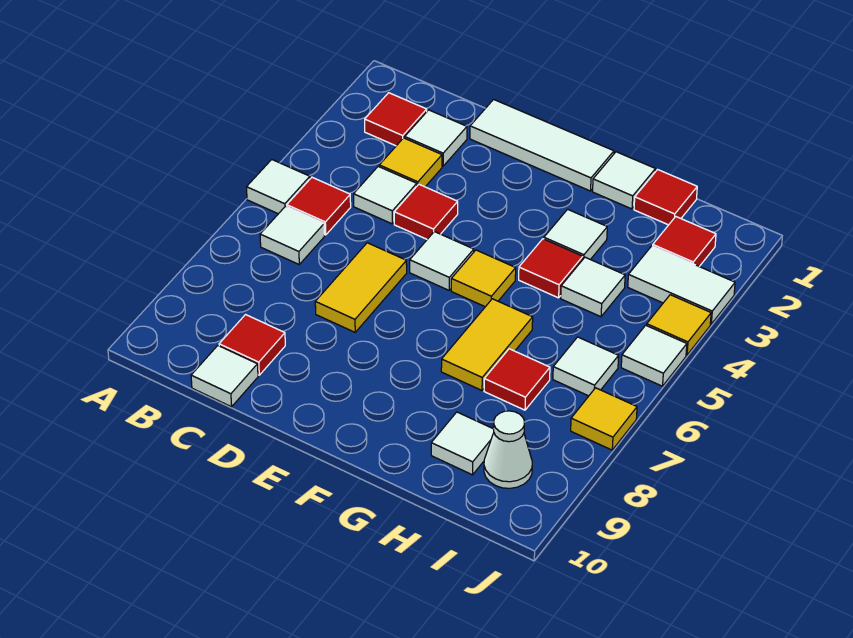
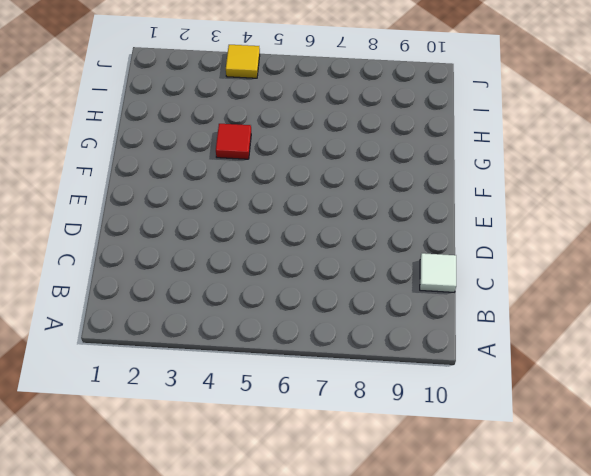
none -> white 1x1 tile [247,160,310,214]
none -> red 1x1 tile [365,93,427,146]
none -> red 1x1 tile [287,177,351,235]

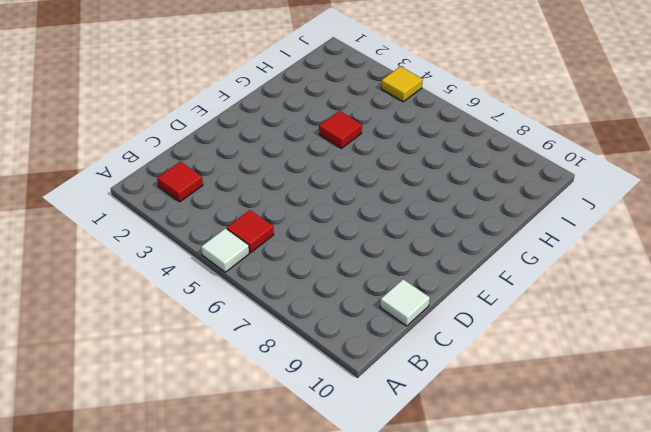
none -> white 1x1 tile [260,206,325,264]
none -> white 1x1 tile [405,110,467,166]
none -> yellow 1x1 tile [379,138,442,187]

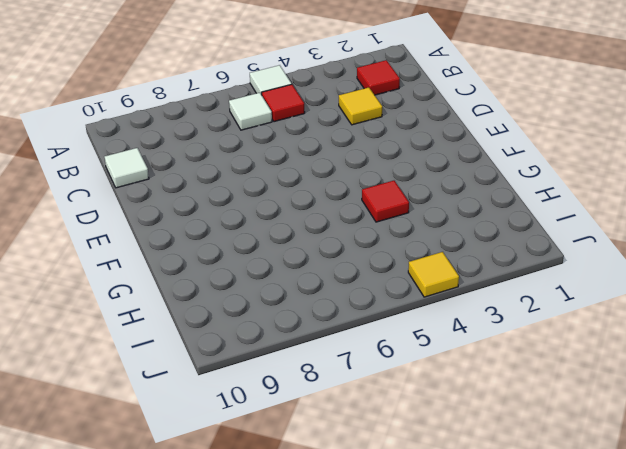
none -> white 1x1 tile [405,110,467,166]
none -> white 1x1 tile [354,166,417,224]
none -> red 1x1 tile [219,315,285,375]

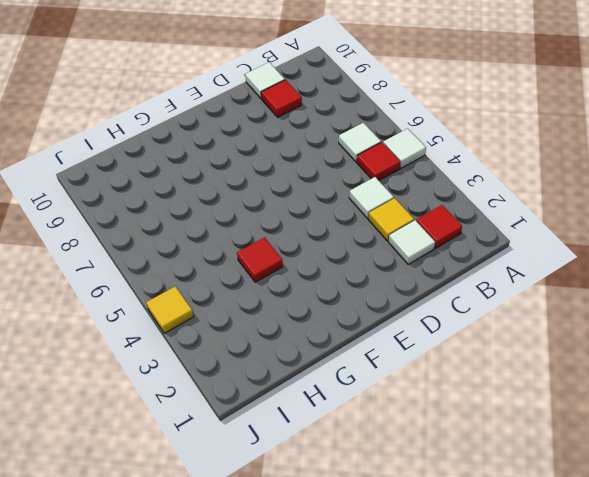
none -> white 1x3 tile [470,99,614,191]
none -> red 1x1 tile [394,184,458,239]
none -> yellow 1x2 tile [315,243,407,332]

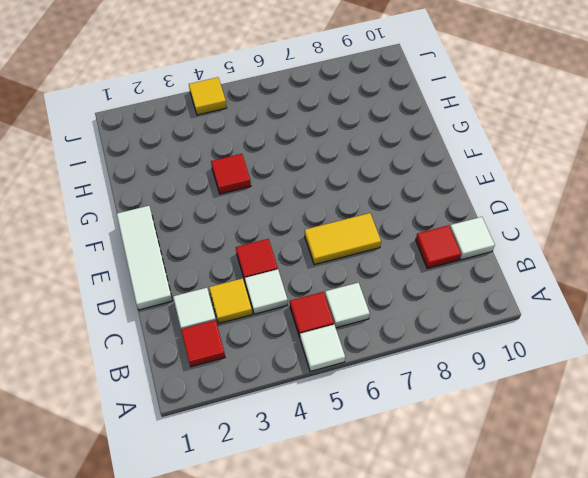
none -> white 1x1 tile [410,232,474,290]
none -> yellow 1x1 tile [451,250,516,307]
none -> white 1x1 tile [593,152,655,209]

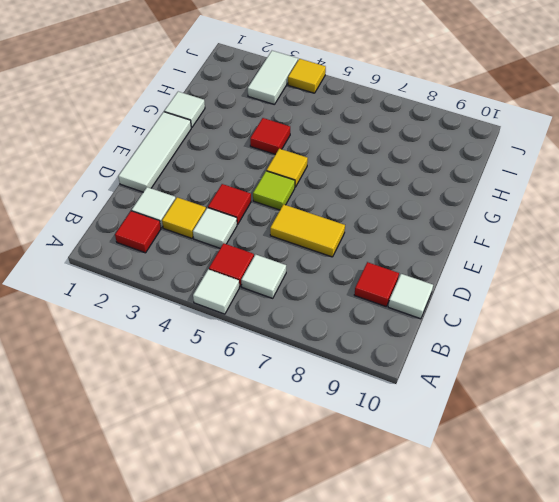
lime 1x1 tile [253,171,295,210] -> white 1x1 tile [410,232,474,290]
none -> white 1x1 tile [544,209,607,259]
none -> yellow 1x2 tile [441,299,533,390]
none -> red 1x1 tile [634,170,697,225]

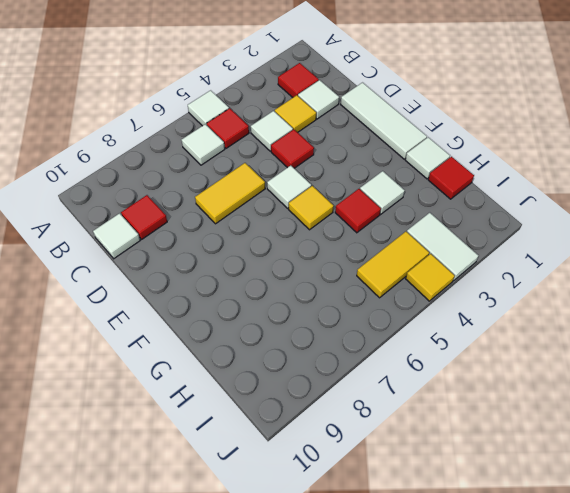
yellow 1x2 tile [357,232,429,298] -> yellow 1x2 tile moved to [441,299,533,390]
none -> white 1x1 tile [561,257,625,317]
none -> red 1x1 tile [484,349,550,410]
none -> white 1x1 tile [431,412,494,475]

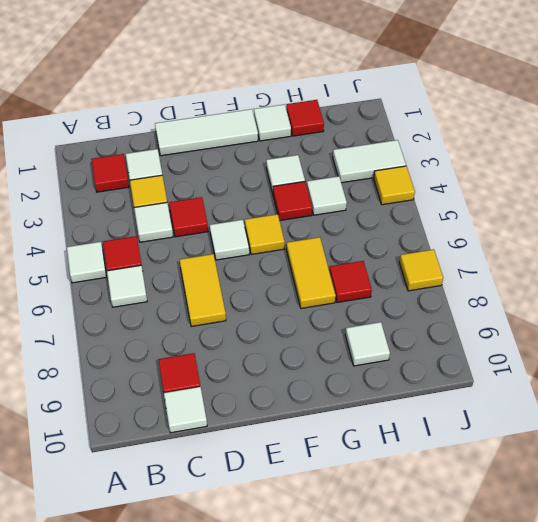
none -> red 1x1 tile [653,217,716,266]
none -> white 1x1 tile [553,337,619,396]
none -> white 1x1 cone [484,411,532,488]

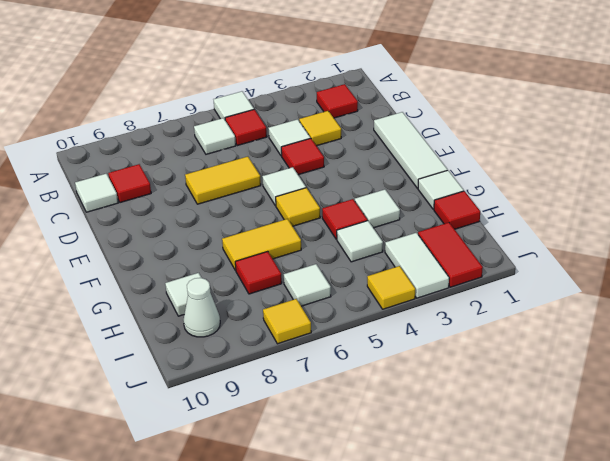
red 1x2 tile [418,222,483,287] -> red 1x1 tile [653,217,716,266]
none -> white 1x1 tile [405,110,467,166]
none -> white 1x1 tile [621,325,687,386]

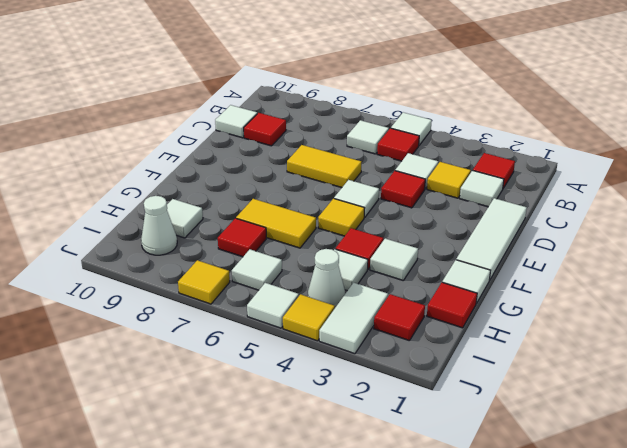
white 1x1 cone [308,249,345,307] -> none

